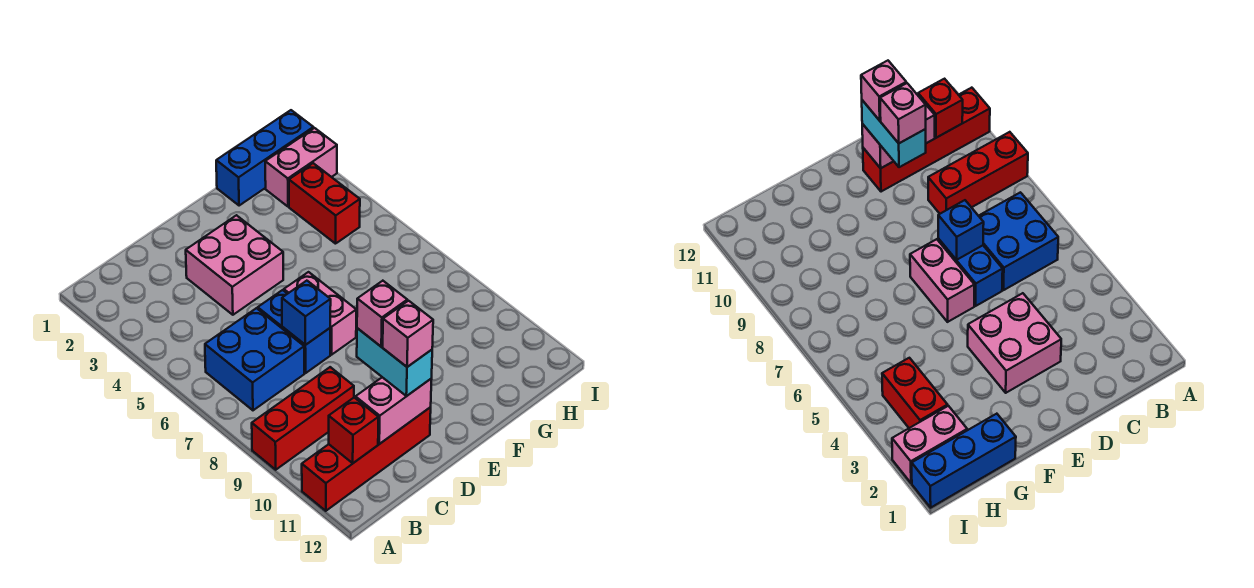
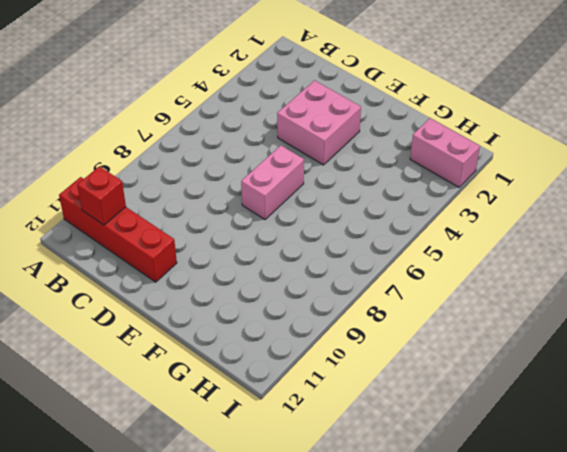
none -> red 1x3 brick [252,367,354,470]
none -> blue 2x2 brick [205,308,304,410]
none -> blue 1x2 brick [258,290,330,373]

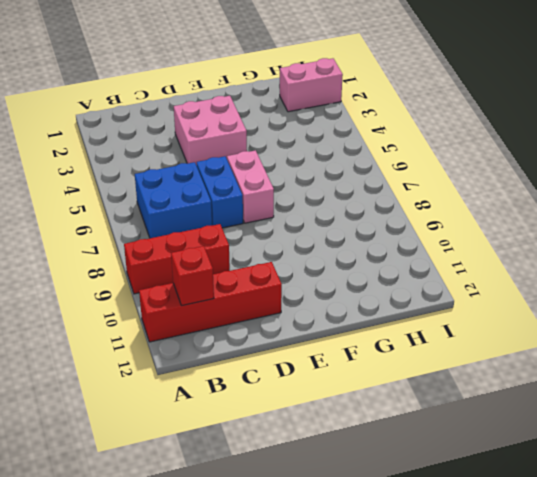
none -> blue 1x3 brick [216,110,313,206]
none -> red 1x2 brick [289,163,360,244]
none -> pink 1x2 brick [355,377,432,444]

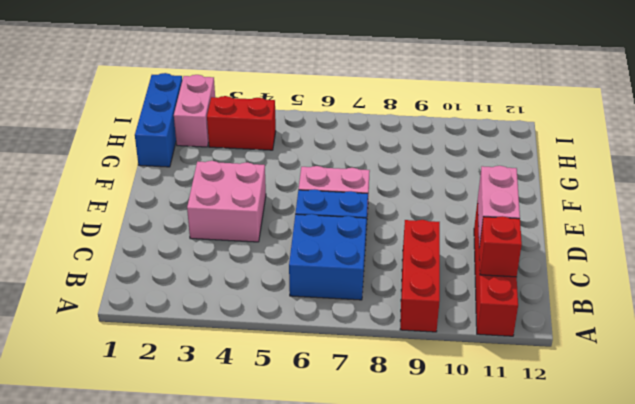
none -> blue 1x1 brick [282,281,331,345]
none -> cyan 1x2 brick [357,328,432,396]
none -> pink 1x1 brick [357,281,407,347]

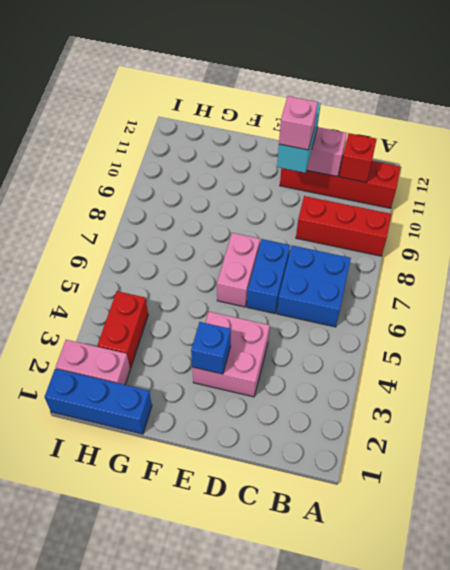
blue 1x1 brick [191,322,231,374] -> blue 1x1 brick moved to [282,281,331,345]
none -> pink 1x1 brick [383,301,433,367]

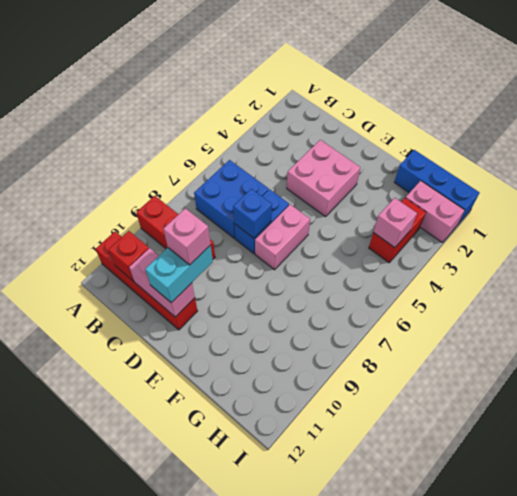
pink 1x1 brick [373,198,417,248] -> pink 1x1 brick moved to [383,301,433,367]

